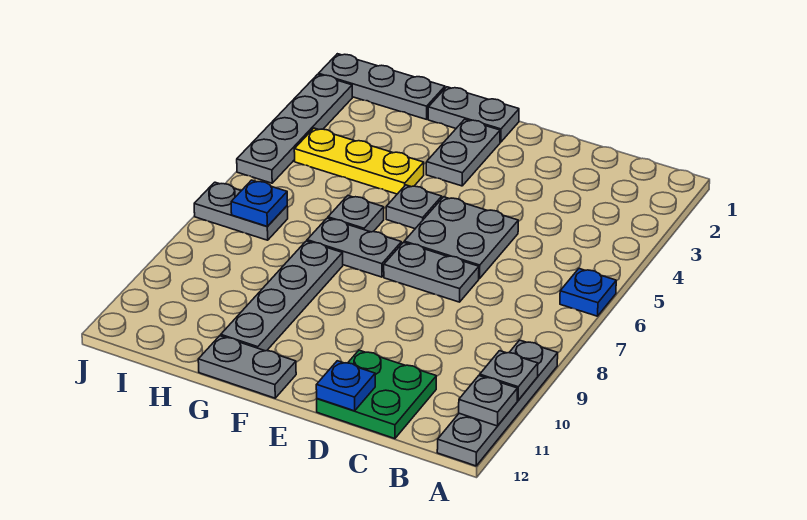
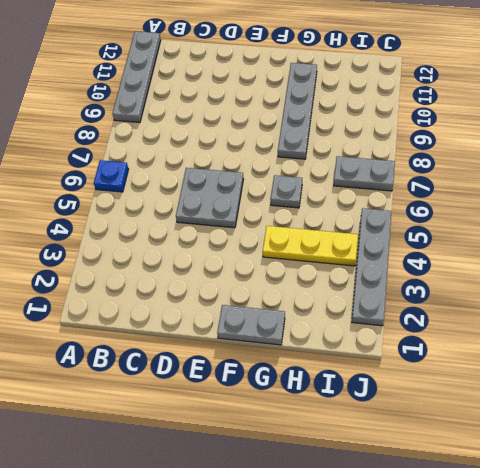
none -> green 2x2 plate [317,350,436,439]
none -> grey 1x2 plate [384,242,479,302]
none -> grey 1x2 plate [426,119,500,186]

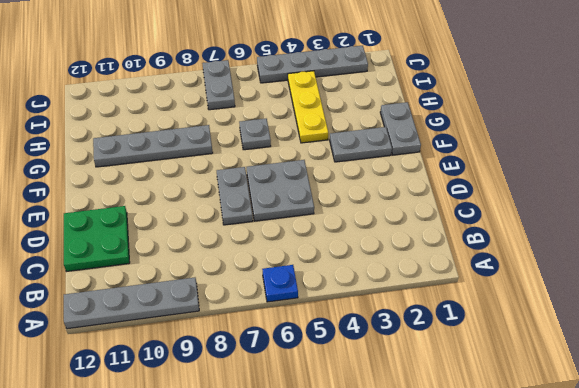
none -> grey 1x1 plate [386,185,442,229]
none -> grey 1x2 plate [307,218,402,277]
none -> grey 1x2 plate [198,336,296,398]

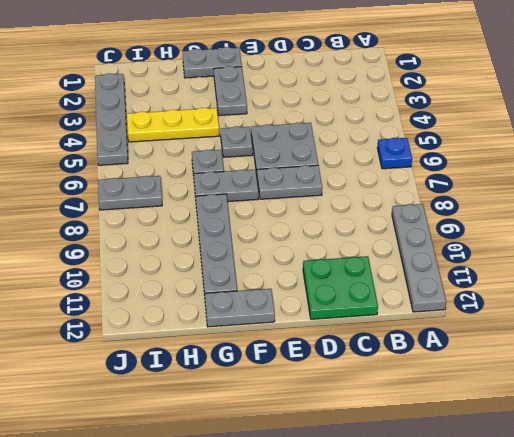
none -> grey 1x3 plate [319,54,445,119]
none -> grey 1x1 plate [480,351,538,400]
none -> grey 1x1 plate [459,376,517,426]

